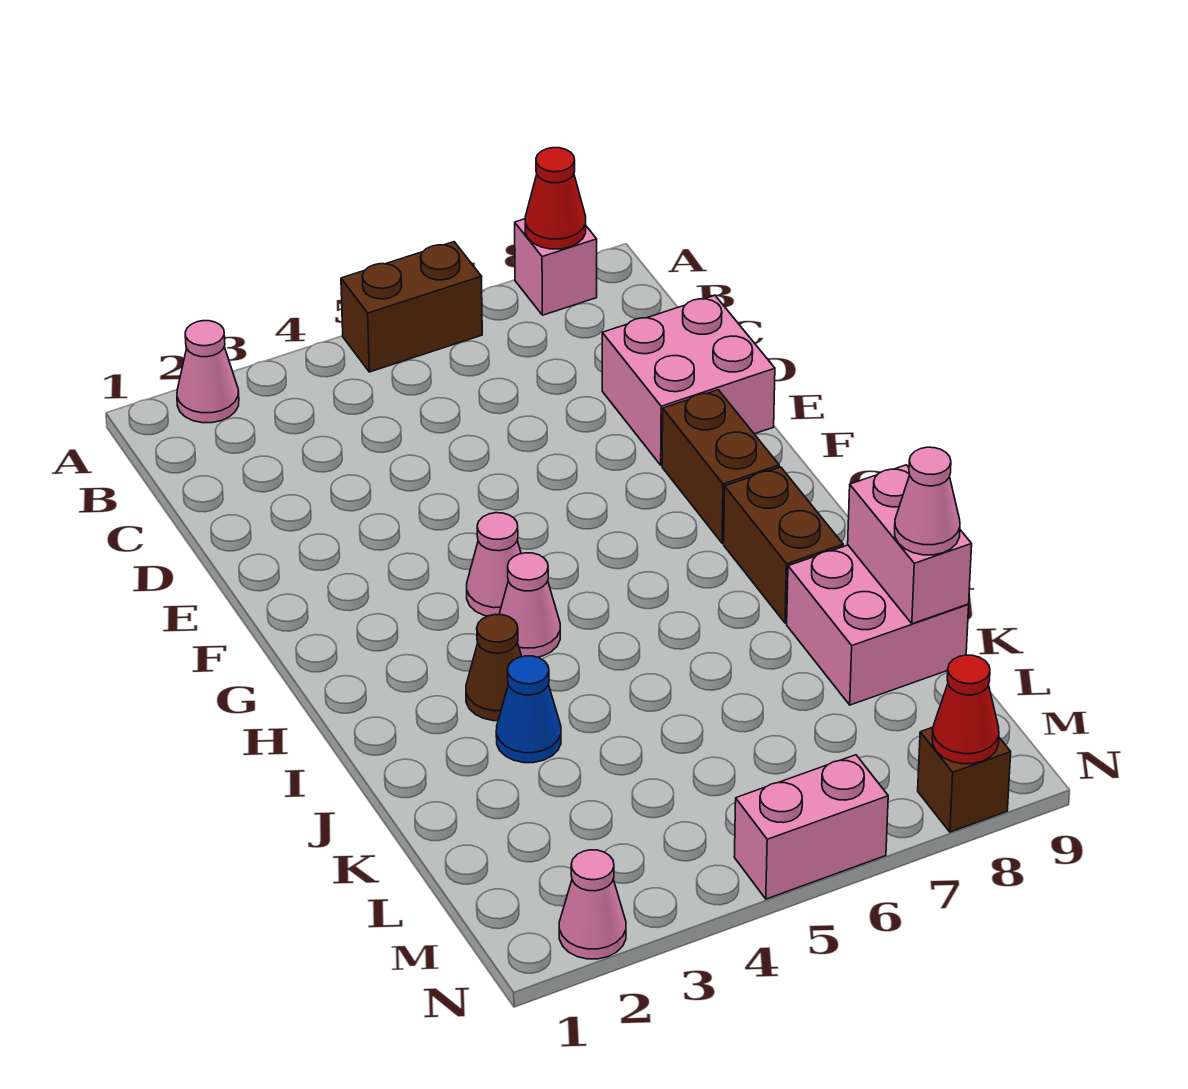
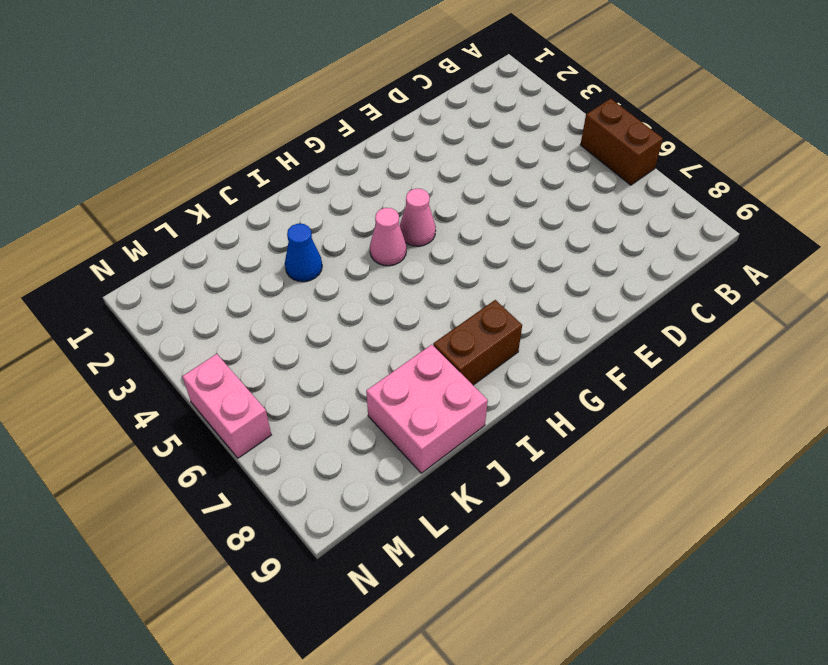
none -> pink 1x1 cone [177,321,239,423]
none -> pink 1x1 brick [515,219,597,315]
none -> pink 2x2 brick [602,295,775,465]

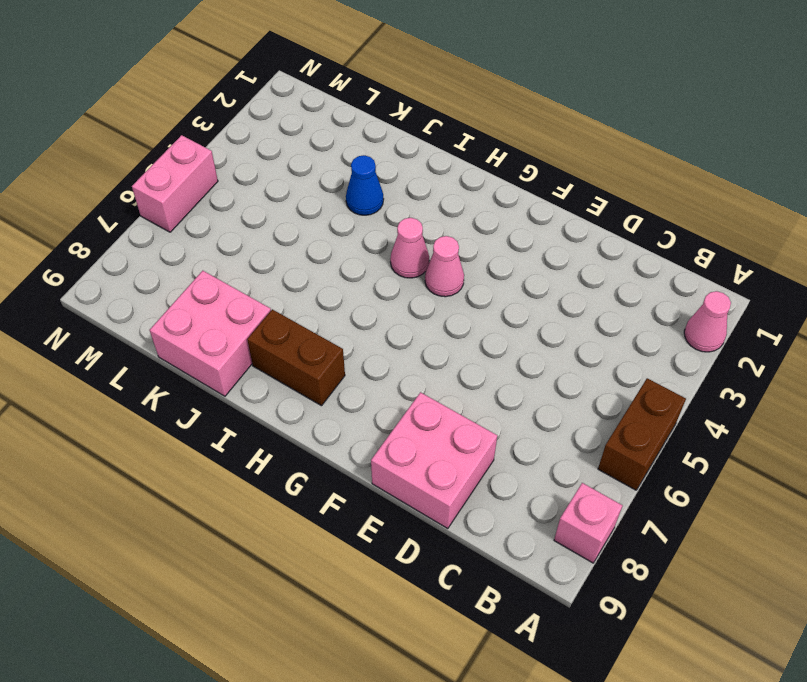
none -> brown 1x2 brick [662,390,779,543]
none -> brown 1x1 cone [466,614,522,721]
none -> pink 1x1 cone [559,850,626,959]

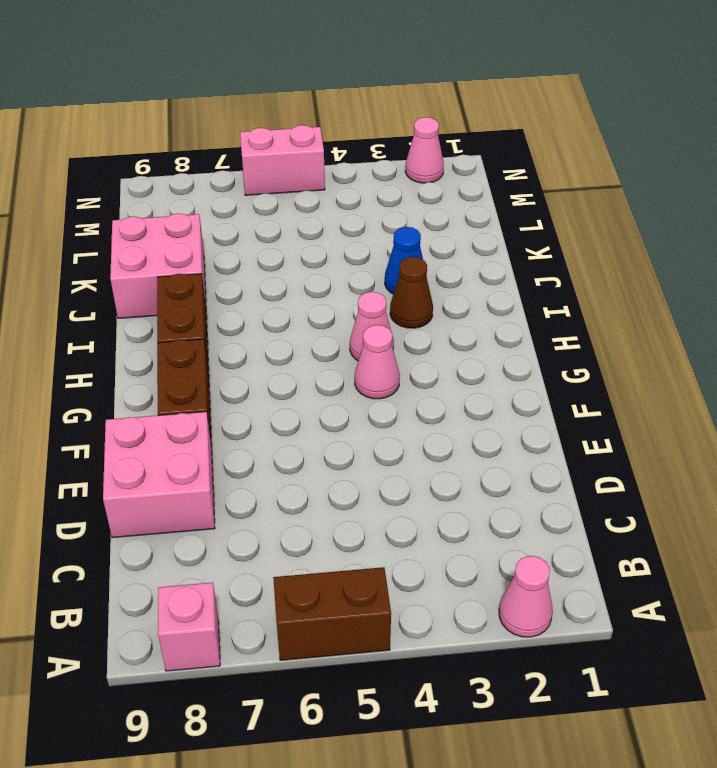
none -> brown 1x1 brick [918,727,1011,832]
none -> red 1x1 cone [525,148,586,249]
none -> pink 1x2 brick [848,465,972,624]

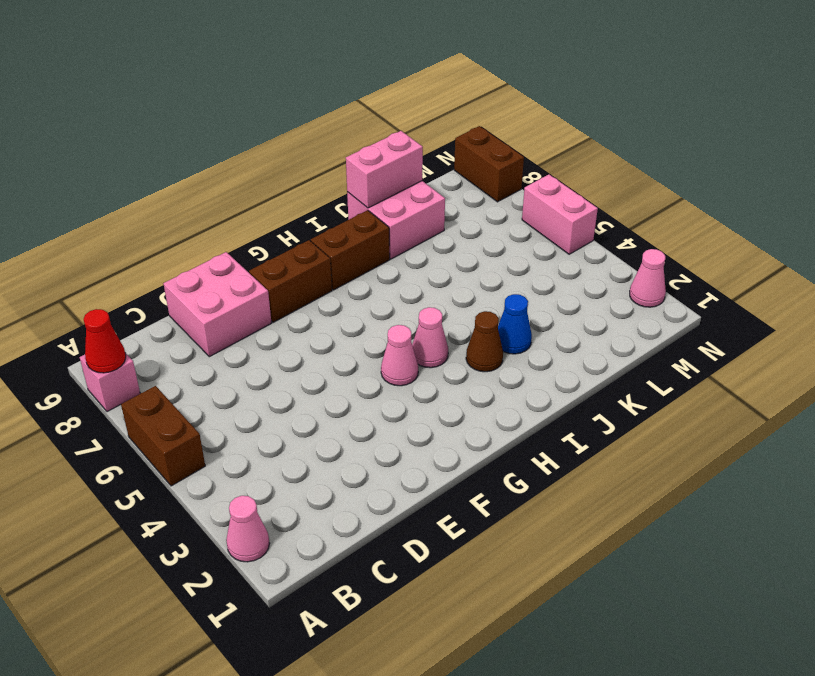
brown 1x2 brick [454,126,524,202] -> brown 1x1 brick [918,727,1011,832]
none -> red 1x1 cone [932,655,999,764]
none -> pink 1x1 cone [895,447,960,555]

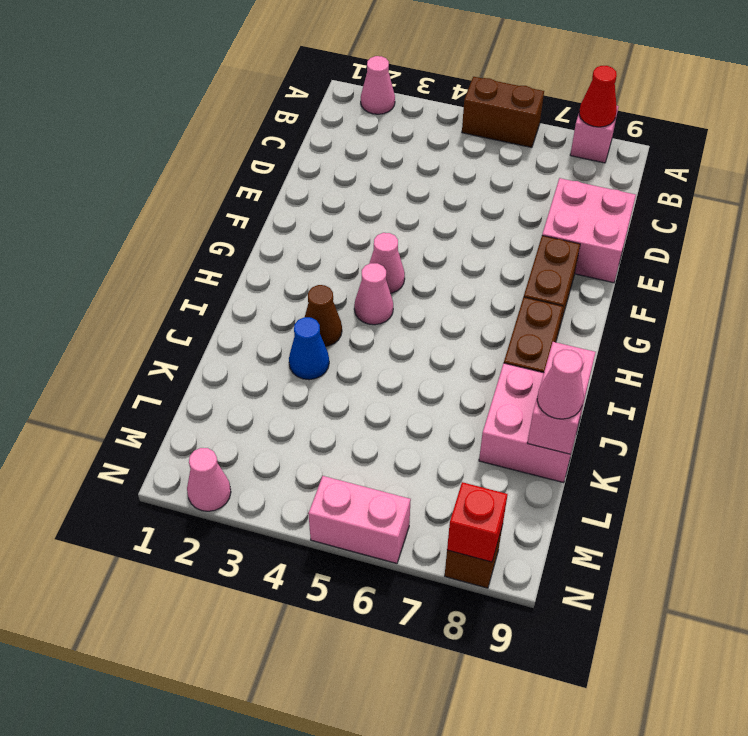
red 1x1 brick [447,482,508,562] -> red 1x1 cone [932,655,999,764]

